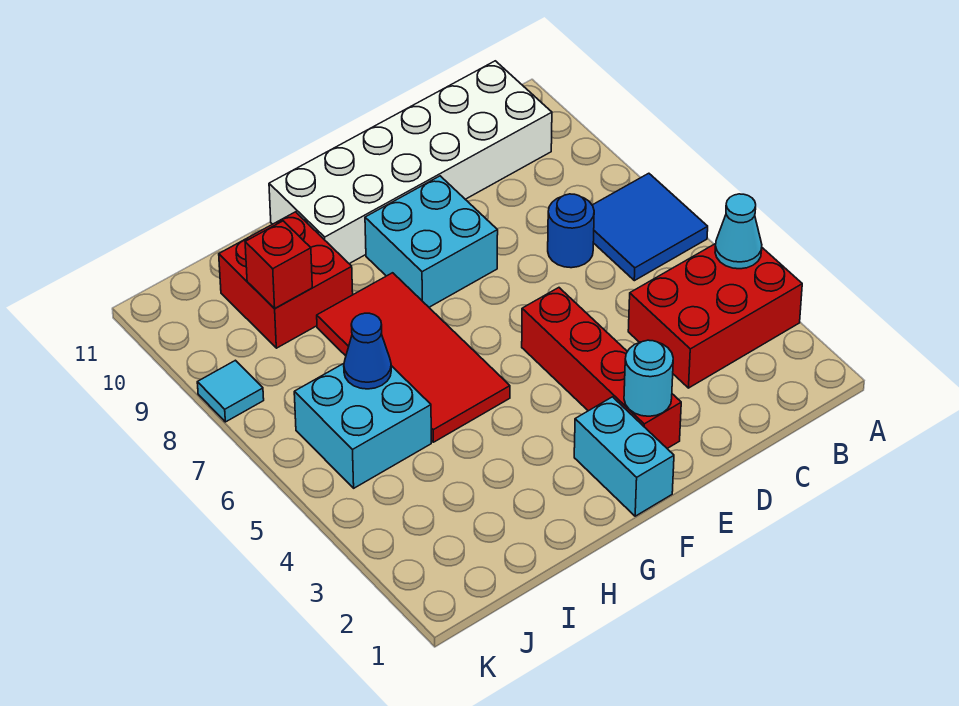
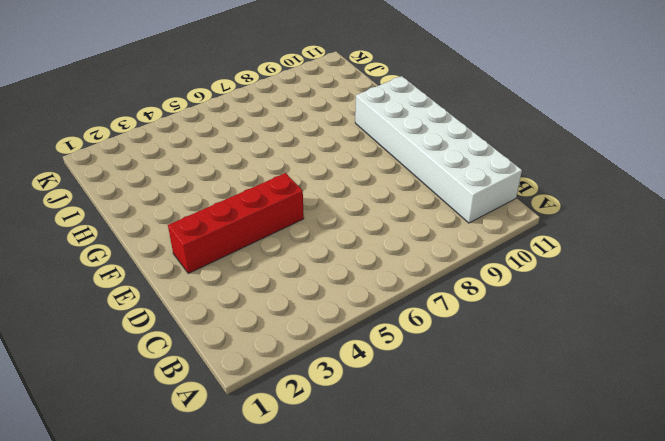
none -> red 2x3 brick [628,244,802,388]
none -> blue 2x2 tile [592,173,708,281]
none -> blue 1x1 round brick [548,194,594,268]

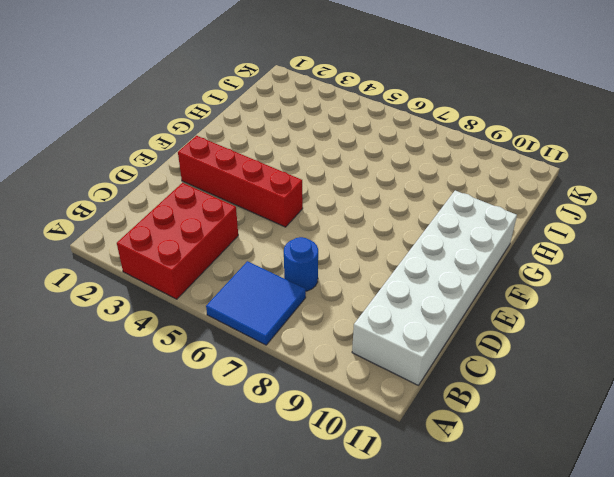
none -> cyan 2x2 brick [365,176,498,307]
none -> cyan 1x2 brick [574,397,674,516]
none -> red 2x4 tile [317,273,510,442]

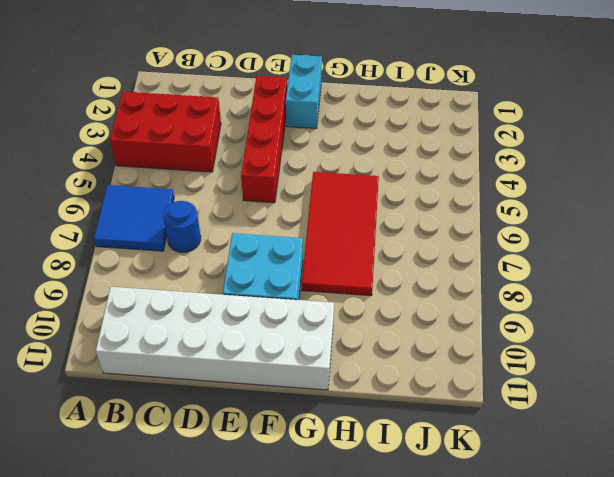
none -> red 2x2 brick [219,212,353,348]
none -> cyan 2x2 brick [294,364,431,488]
none -> cyan 1x1 tile [197,360,264,422]

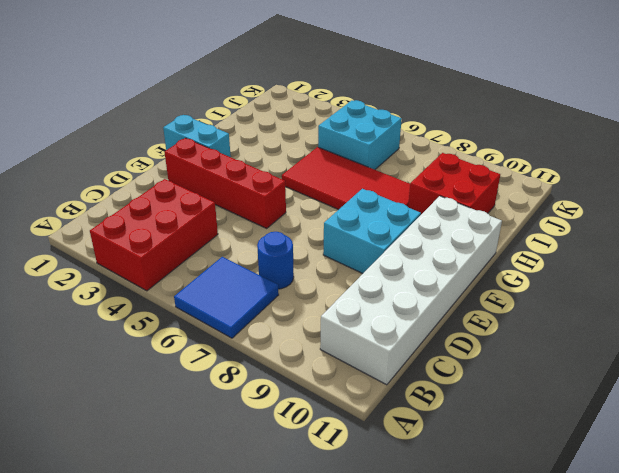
none -> cyan 1x1 tile [197,360,264,422]
none -> cyan 1x1 cone [715,194,762,269]
none -> cyan 1x1 round brick [624,340,673,416]

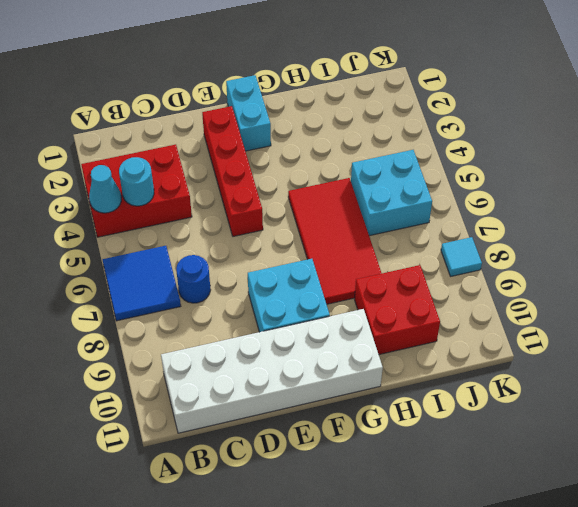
cyan 1x1 round brick [119,157,154,206] -> cyan 1x1 round brick moved to [624,340,673,416]
none -> blue 1x1 cone [344,313,391,389]
none -> red 1x1 brick [245,221,312,309]

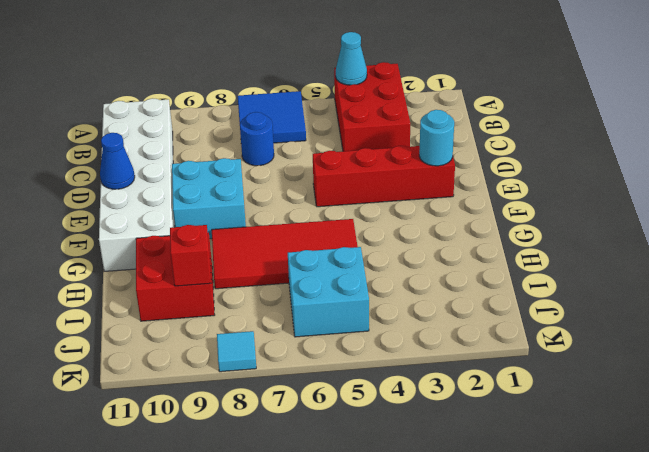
blue 1x1 cone [100,133,135,189] -> blue 1x1 cone moved to [344,313,391,389]
none -> cyan 1x2 brick [574,397,674,516]

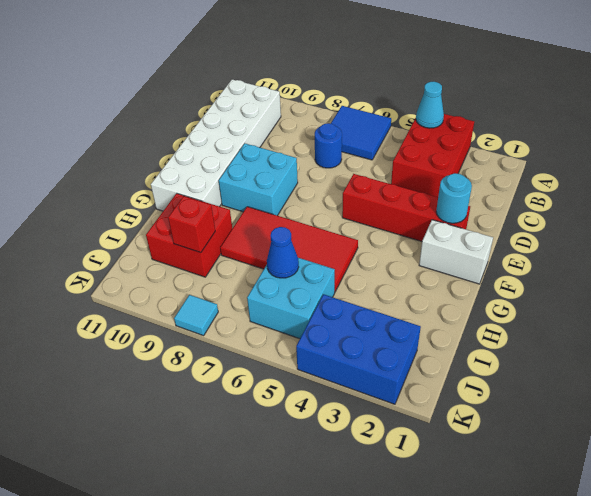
white 1x2 brick [419,220,493,284] -> cyan 1x2 brick [574,397,674,516]
blue 2x3 brick [296,294,421,404] -> none

